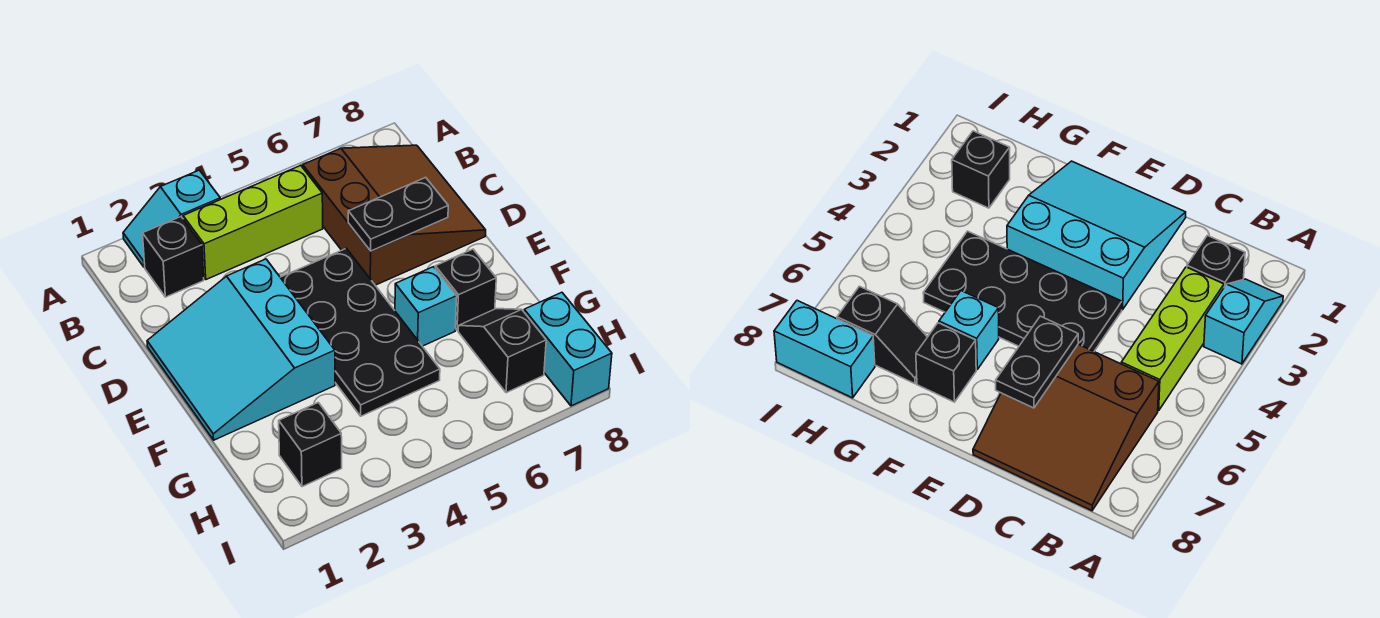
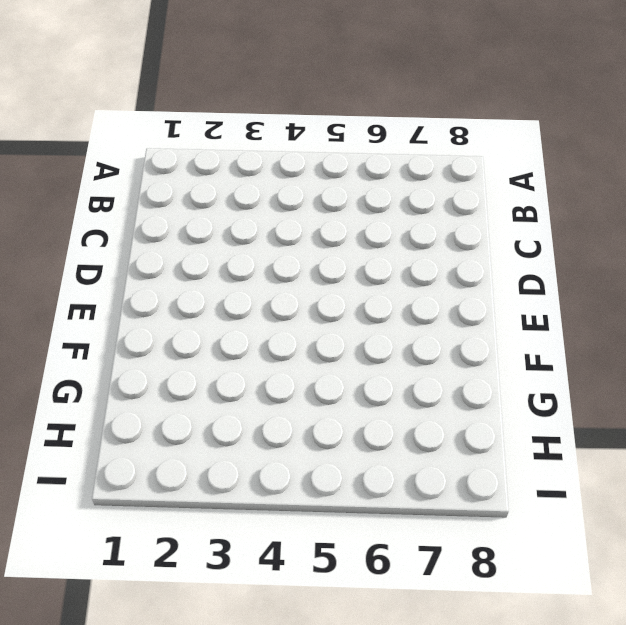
none -> cyan 1x2 slope [123,170,220,267]
none -> black 1x1 brick [143,217,204,297]
none -> lime 1x3 brick [183,166,323,279]

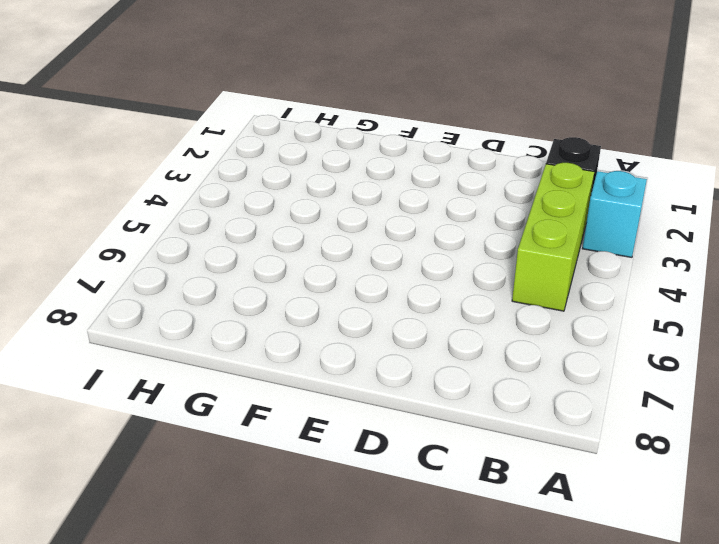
none -> brown 3x3 slope [303,145,486,285]
none -> cyan 3x3 slope [147,259,335,440]
none -> black 2x4 plate [280,248,440,416]

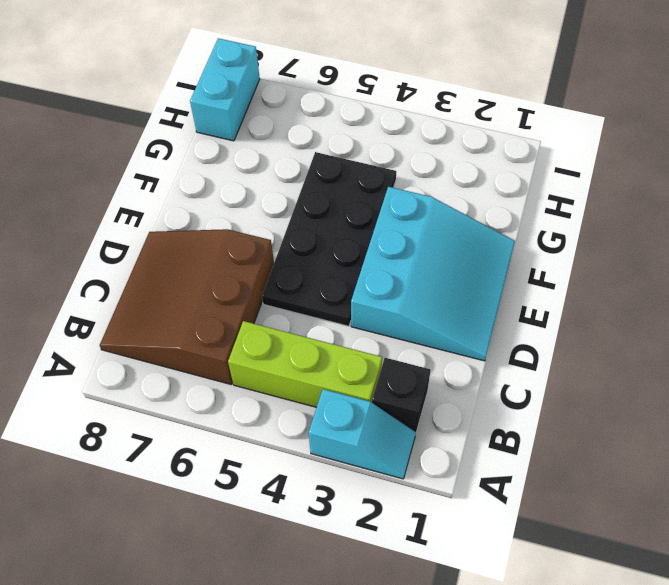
none -> cyan 1x1 brick [395,267,457,346]
none -> black 1x1 brick [435,249,496,330]
none -> black 1x2 slope [458,309,546,393]

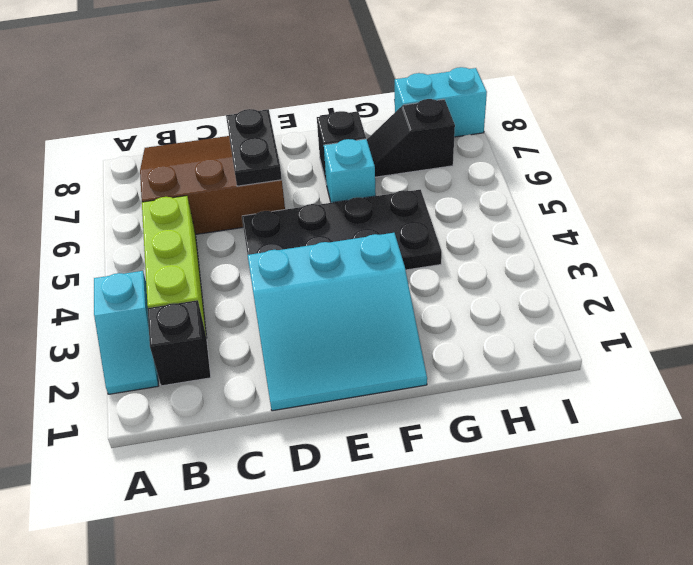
none -> black 1x1 brick [279,402,342,487]

